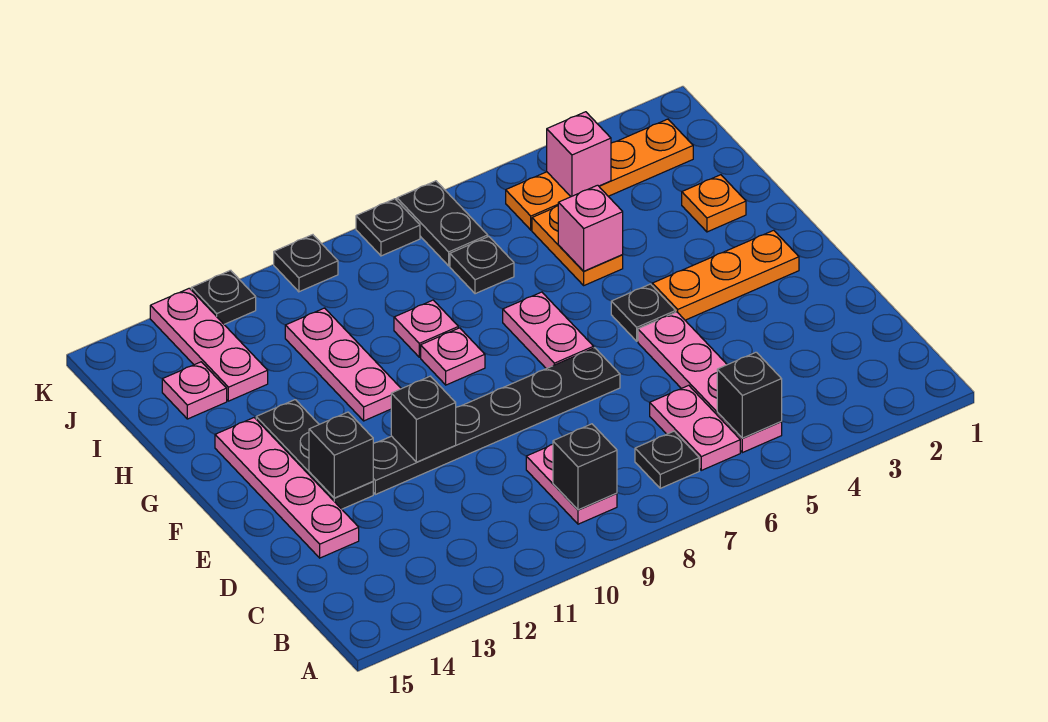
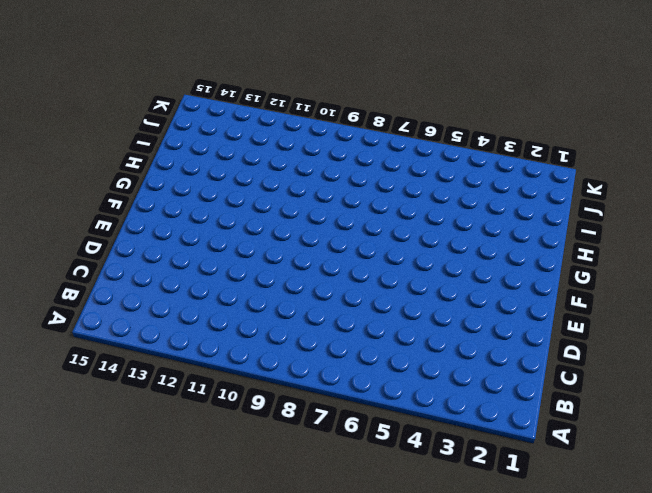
none -> pink 1x4 plate [638,312,782,453]
none -> pink 1x2 plate [650,385,740,470]
none -> black 1x1 plate [635,431,699,488]

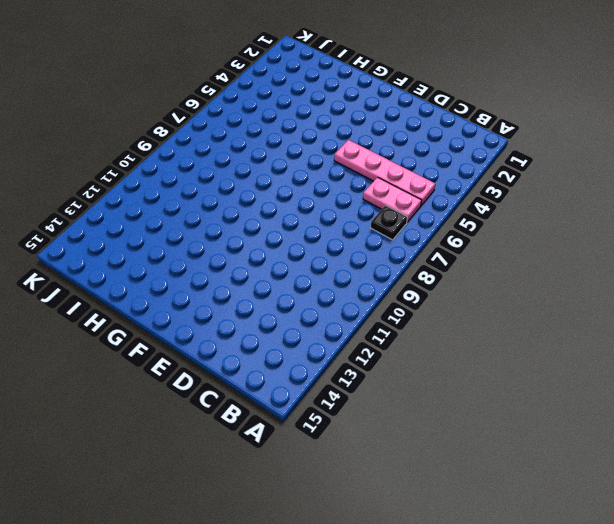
none -> pink 1x2 plate [526,444,617,524]
none -> pink 1x4 plate [215,418,359,558]
none -> black 1x6 plate [373,348,620,494]

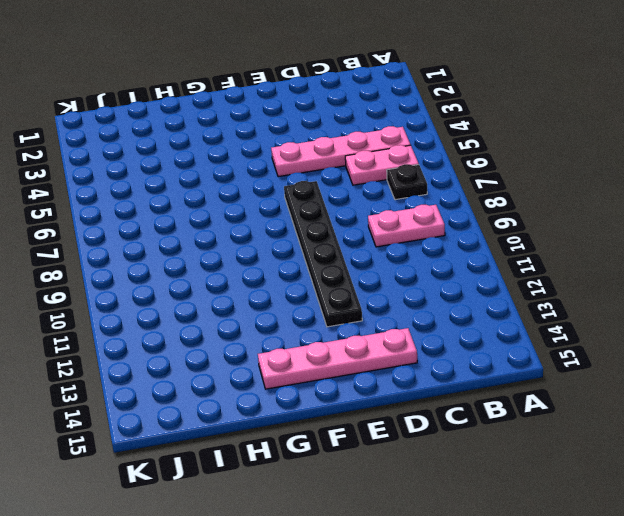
none -> black 1x3 plate [256,400,373,509]
none -> orange 1x3 plate [652,230,799,320]
none -> black 1x1 plate [611,284,676,341]

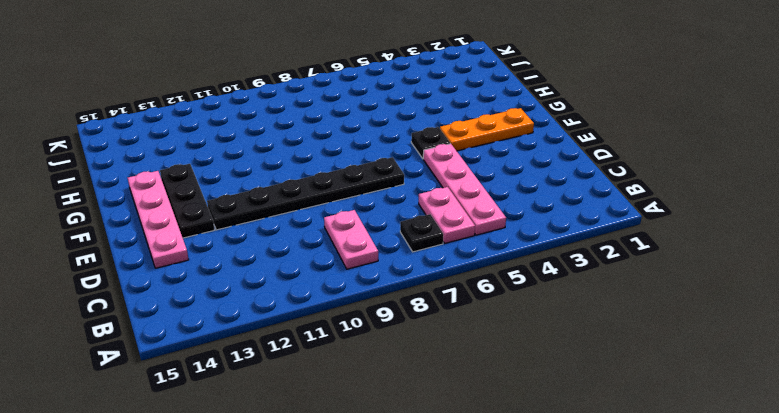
none -> pink 1x2 plate [503,292,594,369]
none -> pink 1x1 plate [421,328,485,385]
none -> pink 1x3 plate [285,308,401,421]

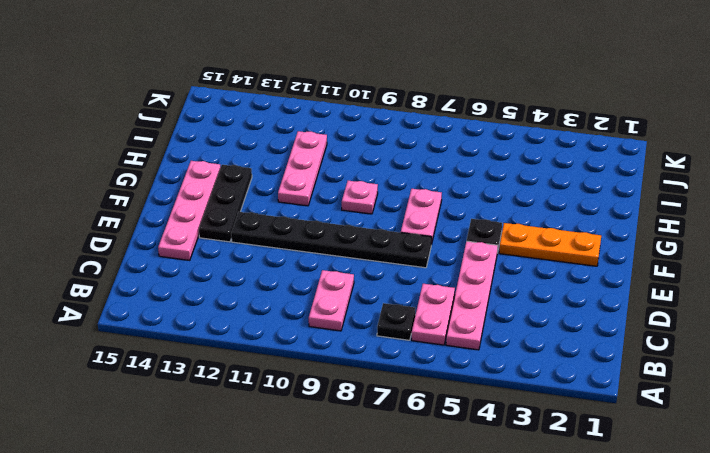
none -> orange 1x1 plate [682,175,746,232]
none -> orange 1x2 plate [532,206,623,285]
none -> pink 1x1 plate [394,300,458,357]

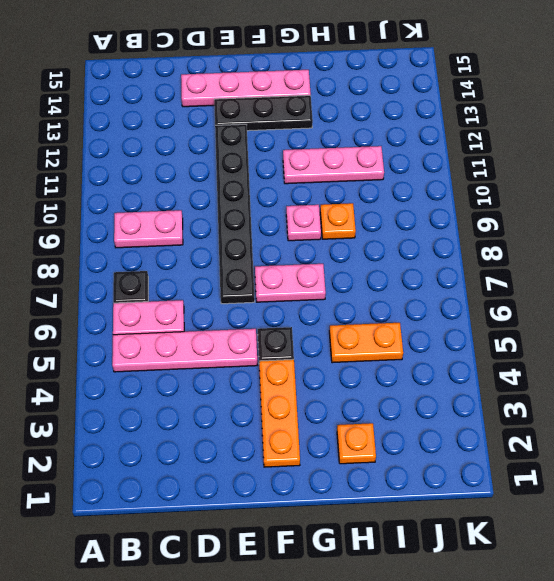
orange 1x1 plate [320,203,356,239] -> pink 1x1 plate [394,300,458,357]
none -> black 1x1 plate [450,237,514,294]
none -> pink 1x3 plate [150,288,268,401]
none -> pink 1x1 plate [162,362,227,419]

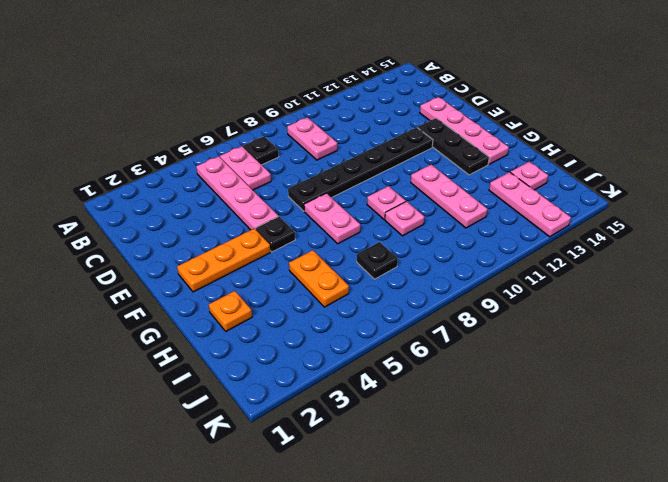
none -> orange 1x4 plate [506,119,693,230]
none -> black 1x2 plate [397,181,488,266]
none -> black 1x1 plate [356,199,420,256]

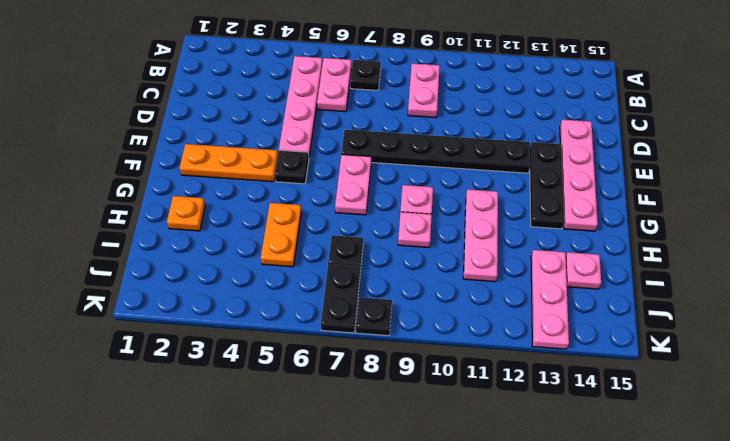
none -> orange 1x4 plate [506,119,693,230]
none -> black 1x1 plate [274,235,338,292]
none -> black 1x1 plate [191,270,256,324]

